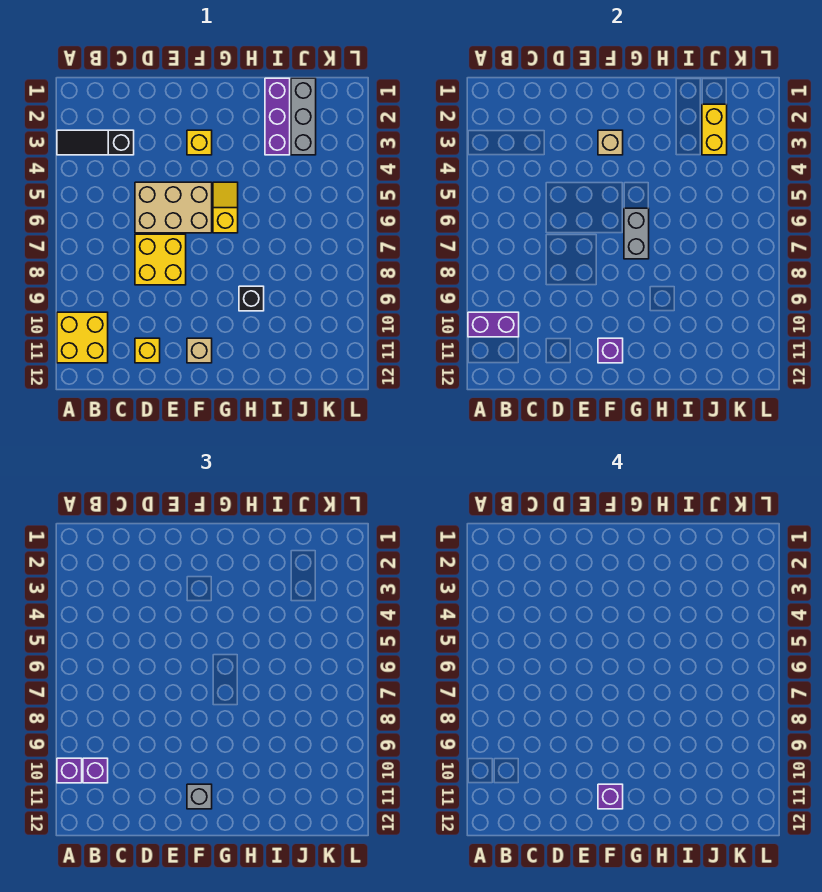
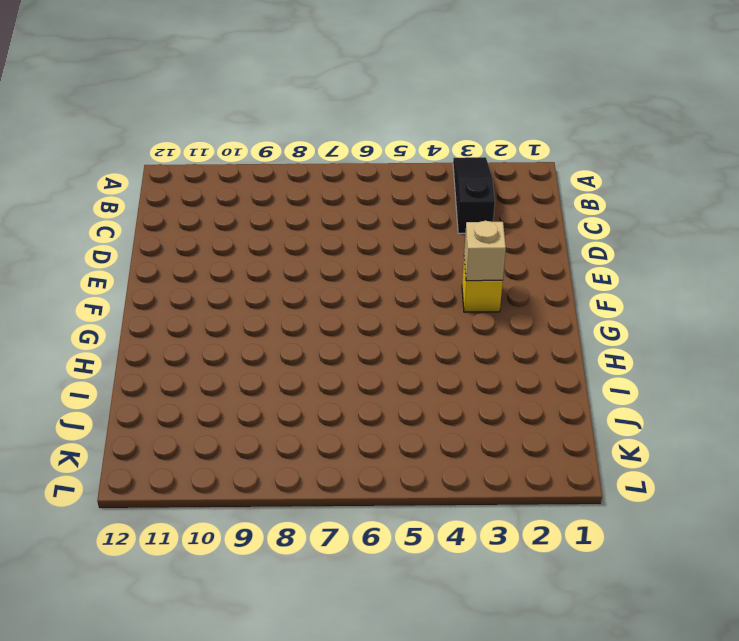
none -> yellow 2x2 brick [57,312,108,363]
none -> tan 2x3 brick [135,182,212,233]
none -> yellow 2x2 brick [135,234,186,285]

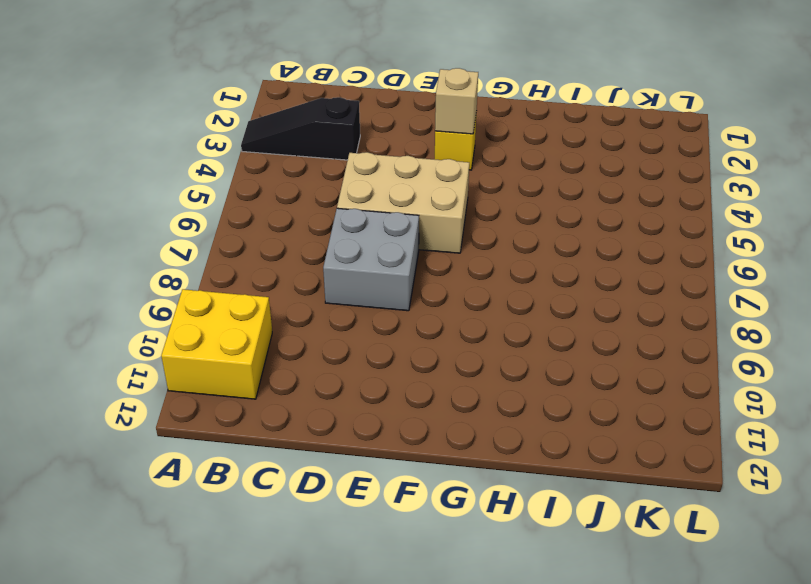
grey 2x2 brick [323,208,419,311] -> yellow 2x2 brick [135,234,186,285]
none -> yellow 1x1 brick [135,338,160,363]
none -> tan 1x1 brick [187,338,212,363]
none -> yellow 1x2 slope [213,182,238,233]

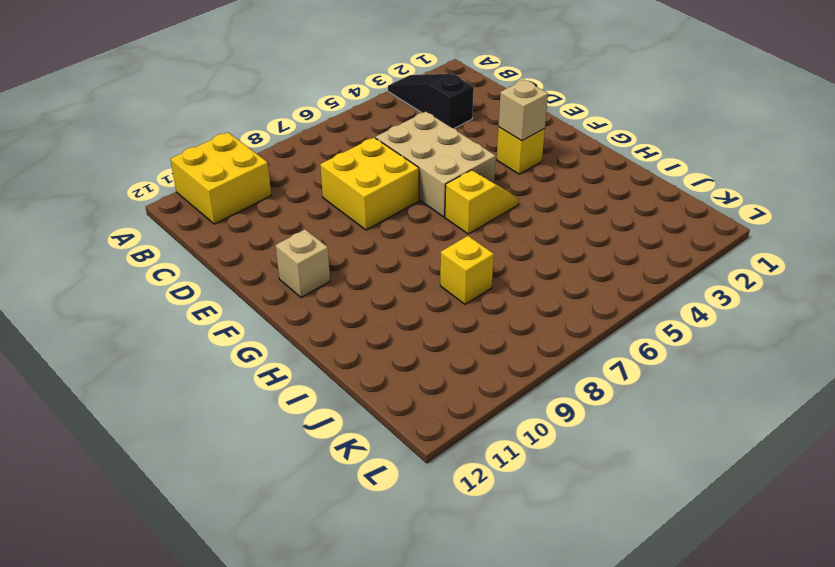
yellow 1x1 brick [440,236,494,304] -> yellow 1x1 brick moved to [135,338,160,363]
none -> black 1x1 brick [239,286,264,311]
none -> purple 1x3 brick [265,78,290,155]
none -> grey 1x3 brick [291,78,316,155]

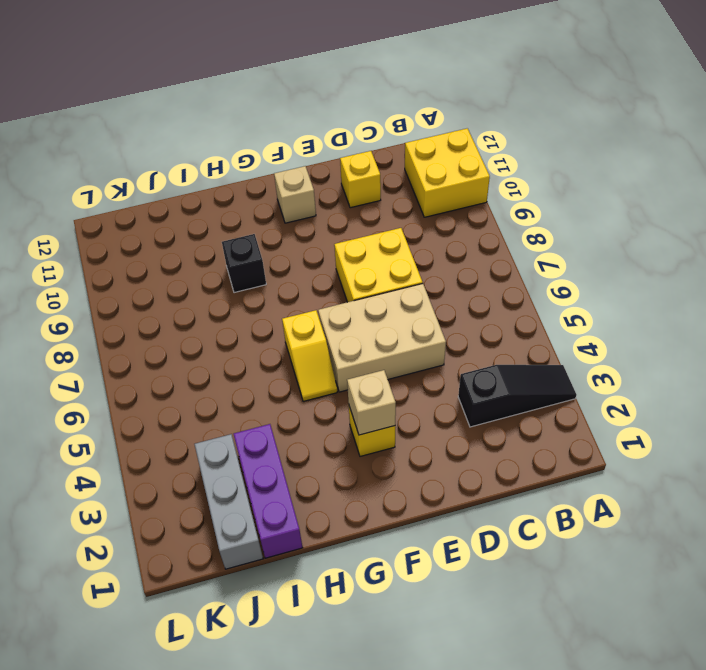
none -> purple 1x2 brick [468,312,519,337]
none -> purple 1x1 brick [598,338,623,363]
none -> grey 1x2 brick [624,208,649,259]

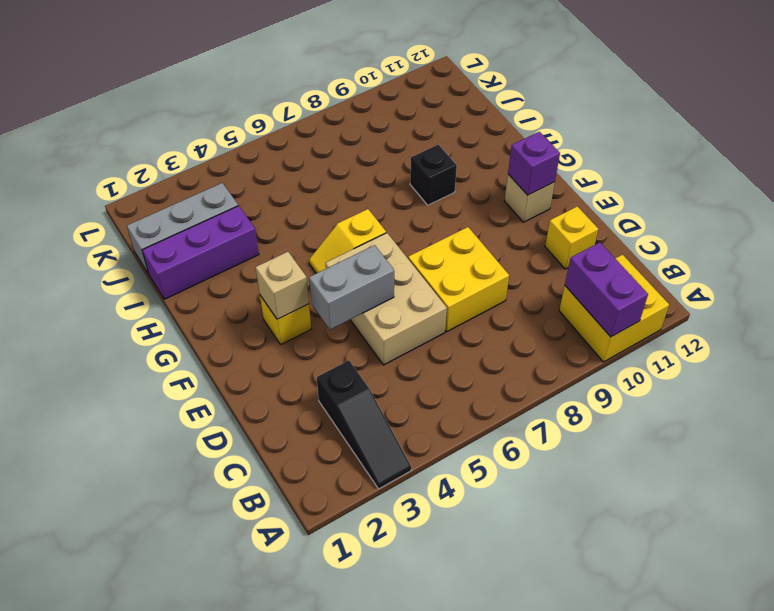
grey 1x2 brick [309,245,394,329] -> grey 1x2 brick moved to [624,208,649,259]
none -> yellow 1x2 brick [702,104,727,155]
none -> purple 1x1 brick [57,758,82,783]
none -> purple 1x1 brick [83,758,108,783]

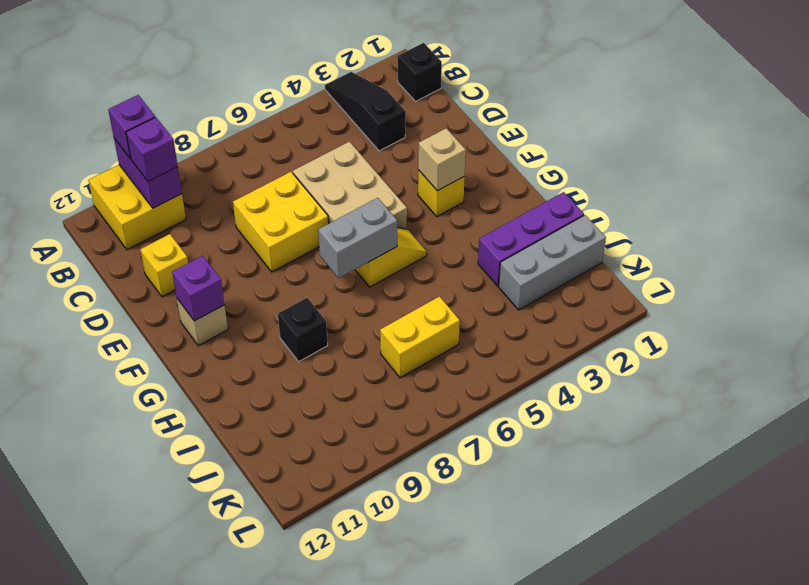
black 1x1 brick [398,43,442,101] -> none
yellow 1x2 brick [380,296,460,378] -> yellow 1x2 brick moved to [702,104,727,155]
none -> grey 1x1 brick [187,784,212,809]
none -> purple 1x1 brick [598,784,623,809]

